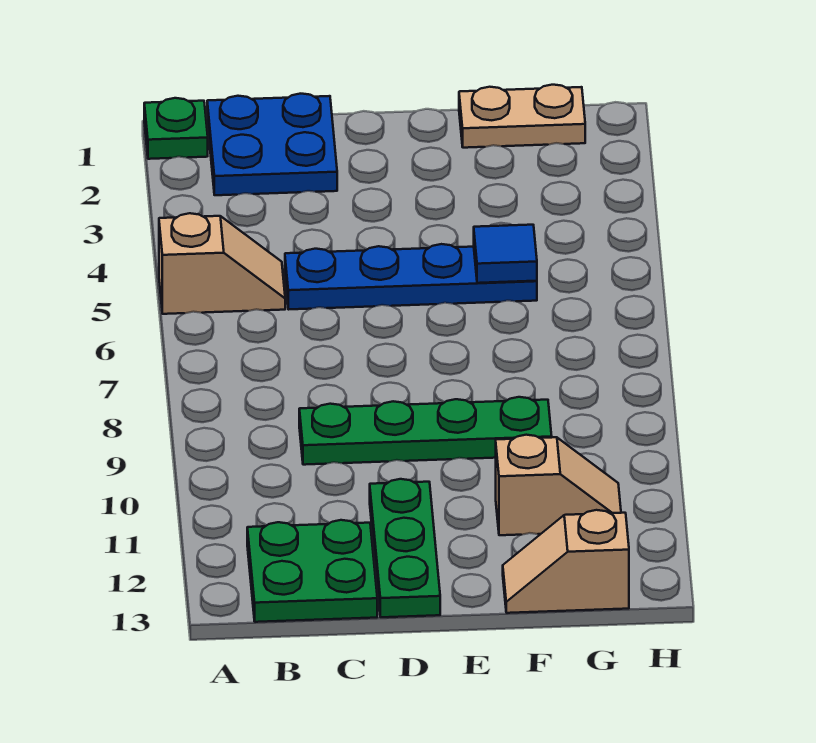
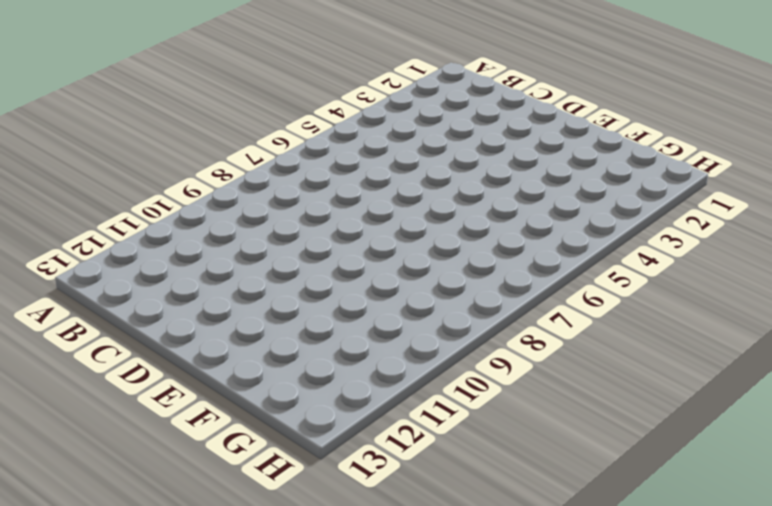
none -> green 1x1 plate [144,98,208,159]
none -> tan 1x2 slope [159,213,285,314]

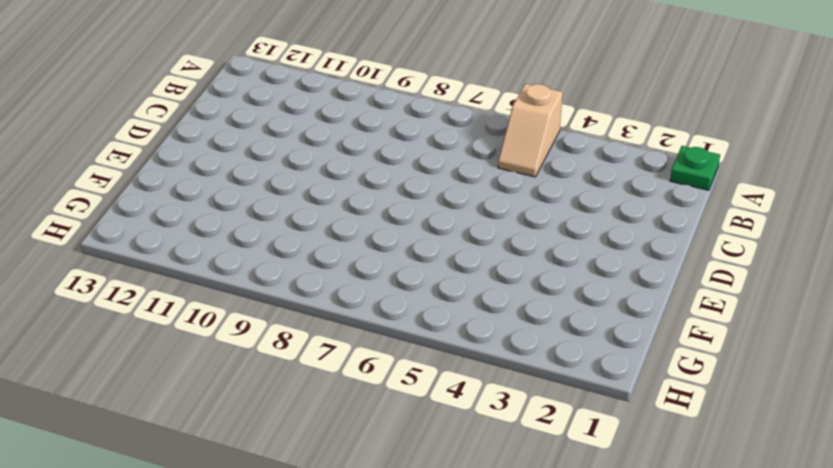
none -> blue 2x2 plate [207,94,337,195]
none -> green 2x2 plate [247,520,377,622]

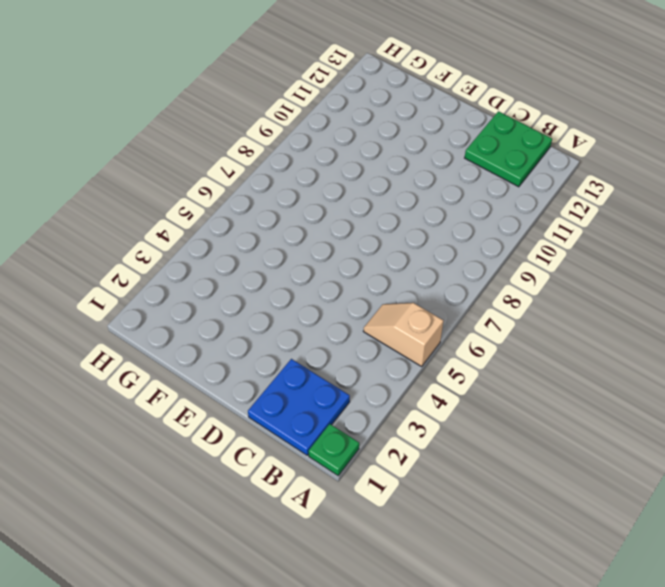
none -> blue 1x4 plate [285,244,537,309]
none -> green 1x4 plate [299,397,552,465]

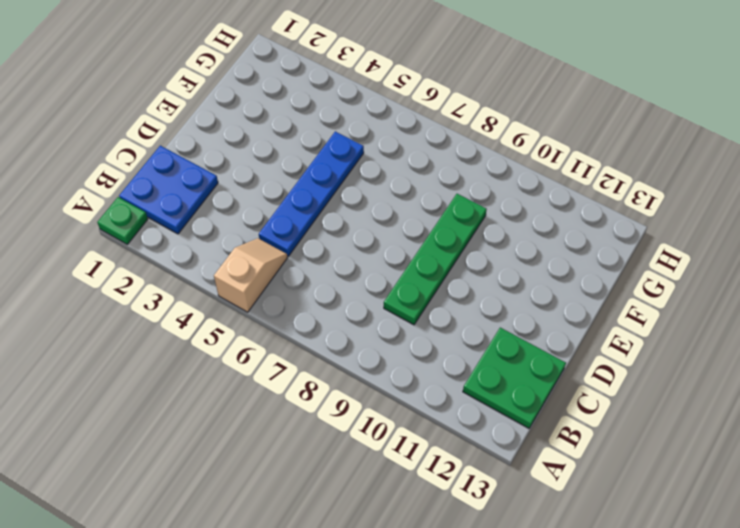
none -> green 1x3 plate [370,479,440,617]
none -> tan 1x2 plate [459,85,585,148]

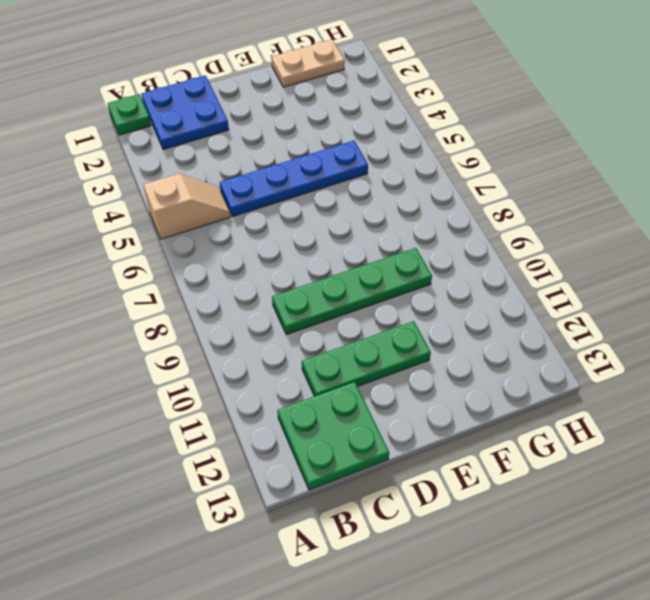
green 1x3 plate [302,321,431,396] -> green 1x3 plate turned to [370,479,440,617]
none -> tan 1x2 slope [496,435,621,535]
none -> tan 1x2 slope [503,510,629,613]

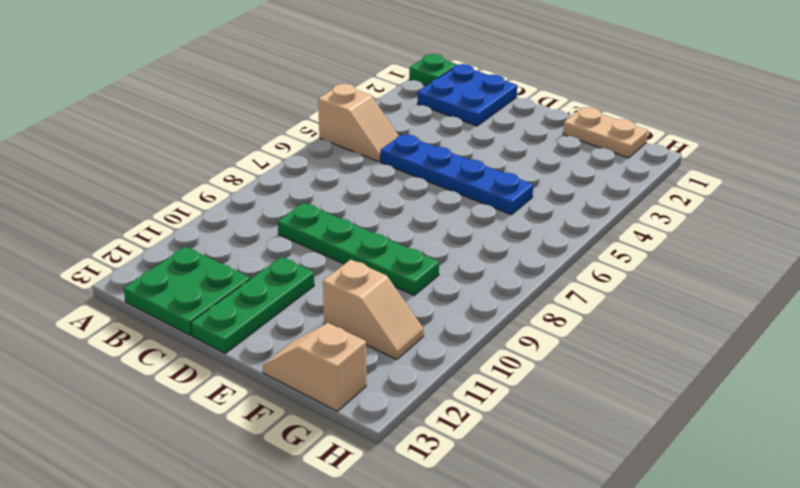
none -> blue 1x1 tile [474,225,537,283]

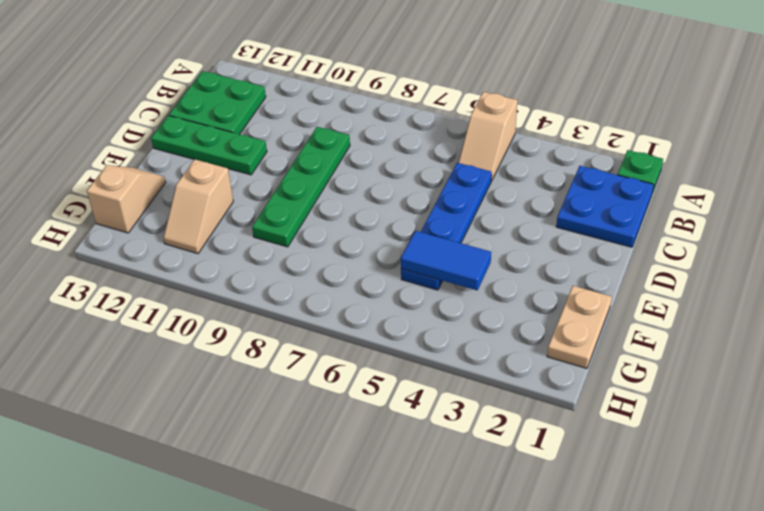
blue 1x2 tile [401,231,491,290] -> blue 1x1 tile [474,225,537,283]

